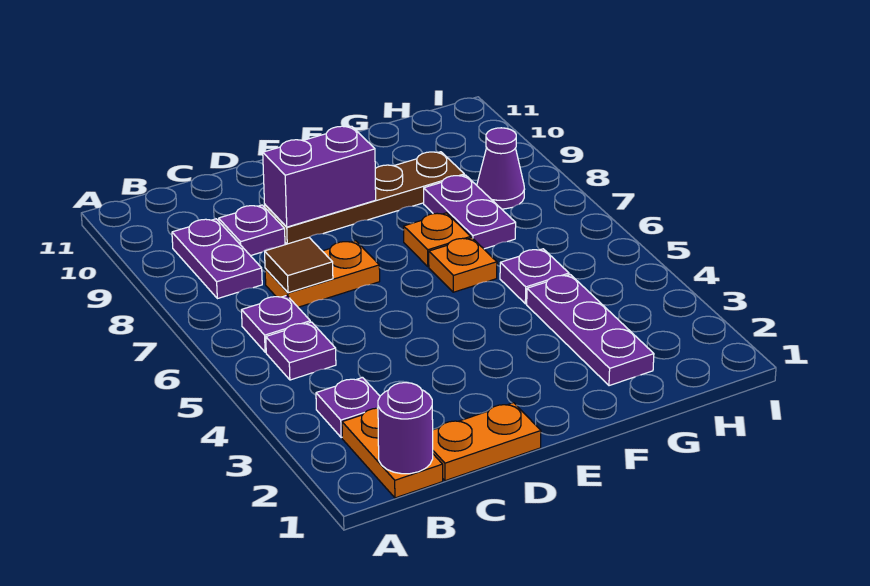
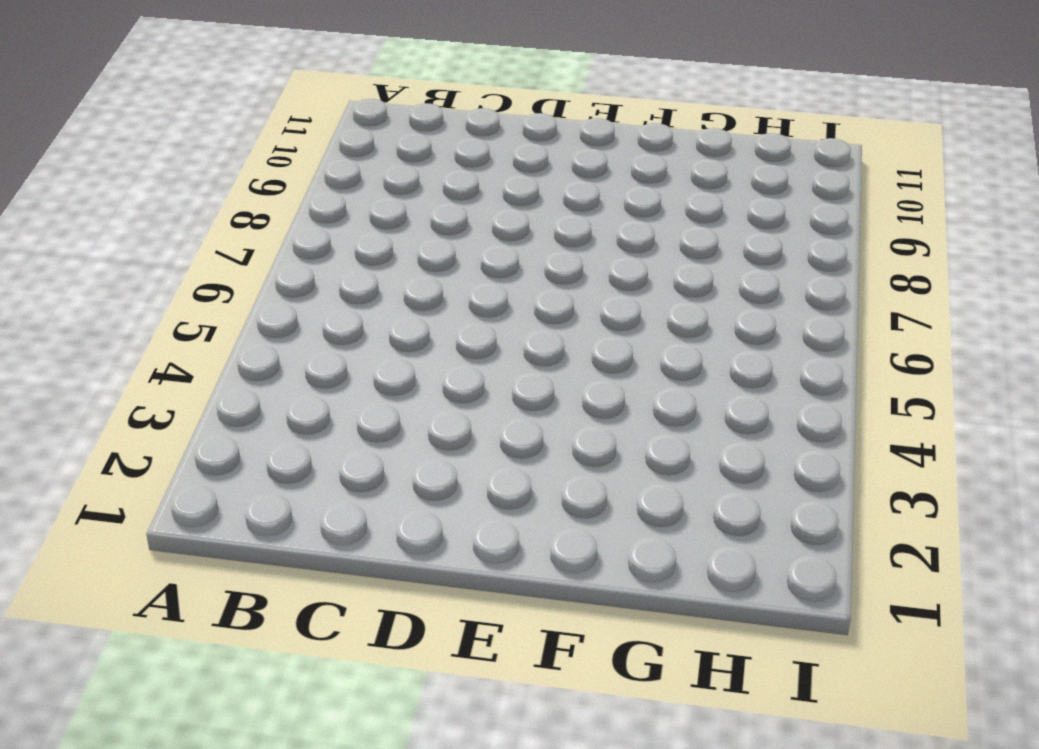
none -> orange 1x2 plate [342,408,443,498]
none -> purple 1x1 plate [316,378,380,438]
none -> purple 1x1 plate [266,322,336,380]

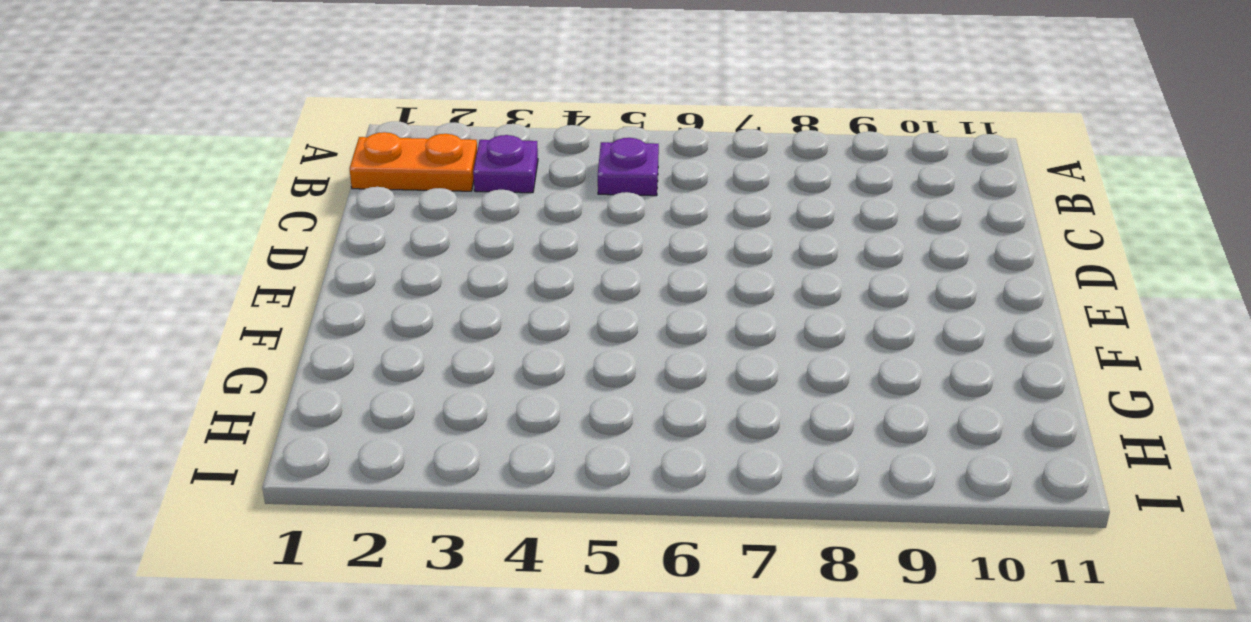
none -> purple 1x1 plate [242,295,310,352]
none -> purple 1x2 plate [172,219,262,299]
none -> orange 1x2 plate [433,403,541,481]

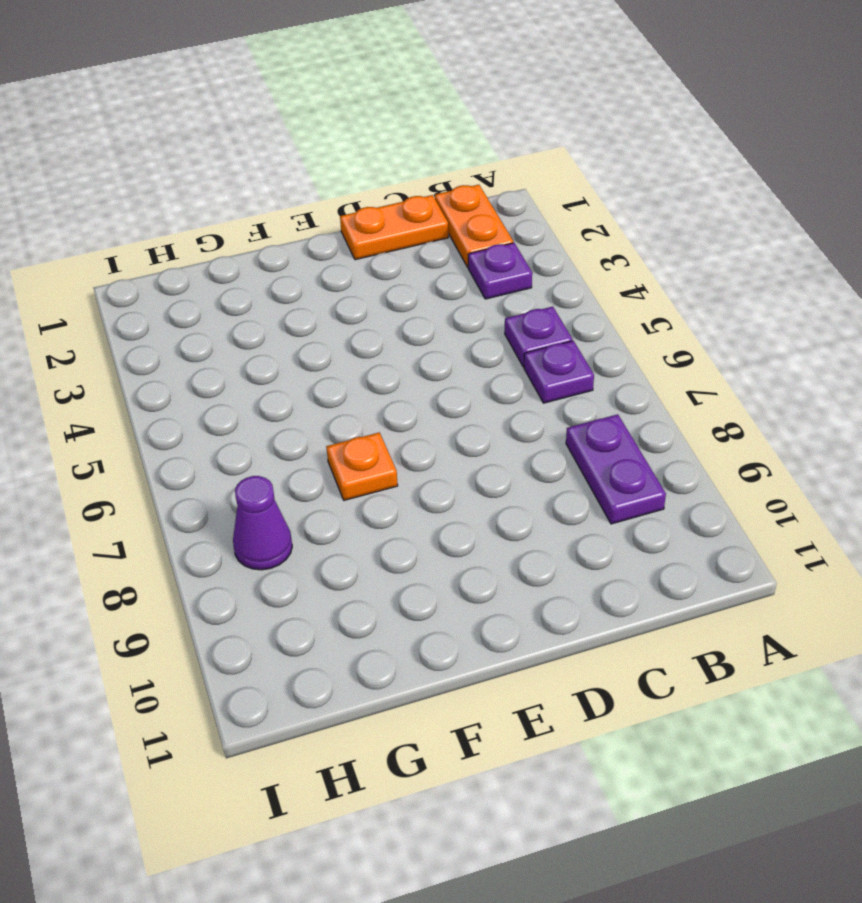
none -> orange 1x2 plate [265,241,380,307]
none -> purple 1x1 plate [219,205,285,256]
none -> brown 1x4 plate [265,152,464,244]

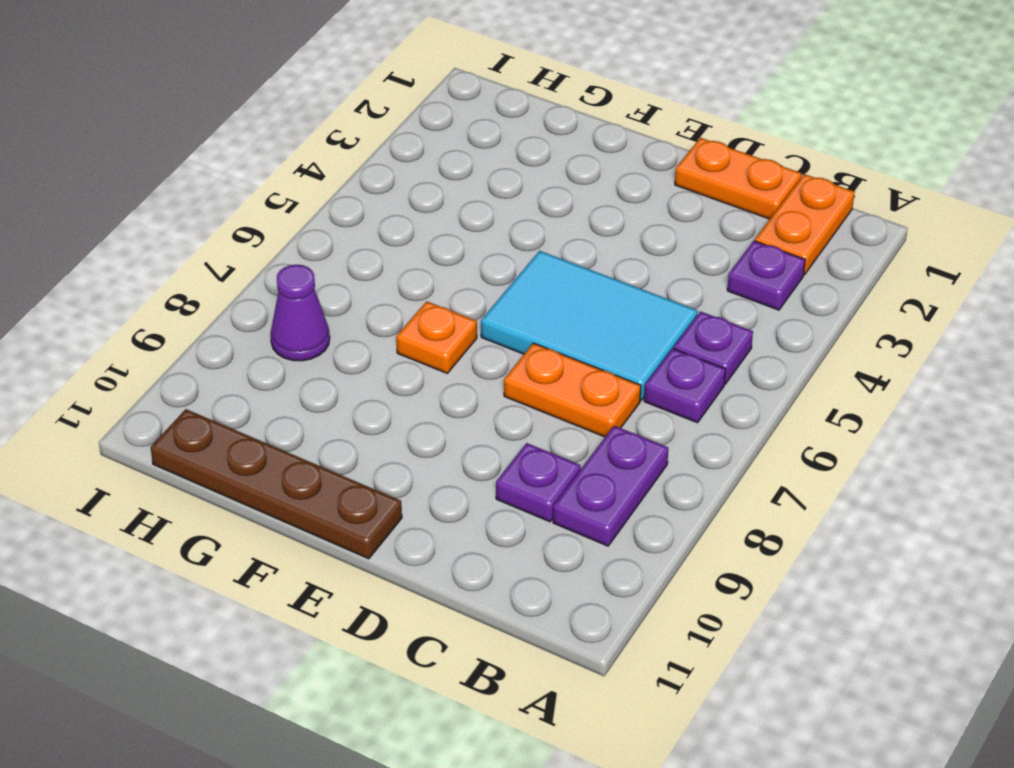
cyan 2x3 tile [481,251,698,400] -> none
brown 1x4 plate [150,409,402,559] -> brown 1x4 plate moved to [265,152,464,244]
none -> orange 1x1 plate [429,238,497,292]
none -> purple 1x3 plate [527,275,654,386]
none -> purple 1x1 plate [500,249,569,304]

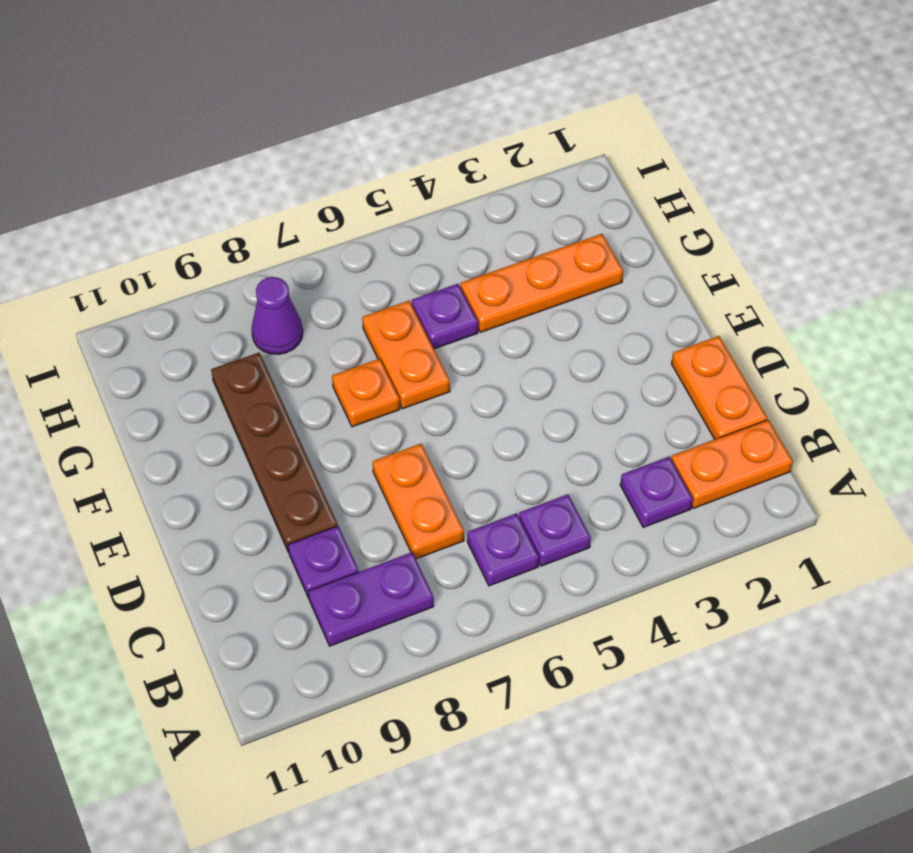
orange 1x2 plate [362,301,450,409] -> orange 1x1 plate [429,238,497,292]
orange 1x3 plate [461,234,623,332] -> purple 1x3 plate [527,275,654,386]
none -> purple 1x2 plate [424,175,516,249]
none -> purple 1x1 round brick [378,383,433,474]
none -> brown 1x1 tile [265,238,333,293]

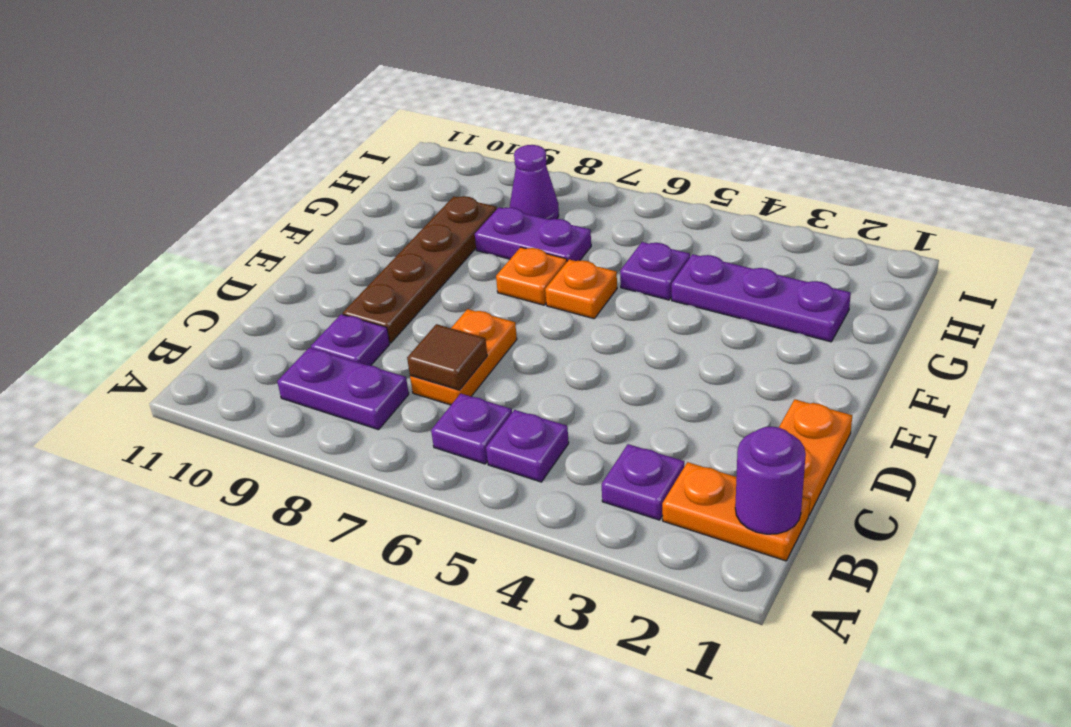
none -> purple 1x2 brick [263,126,376,227]

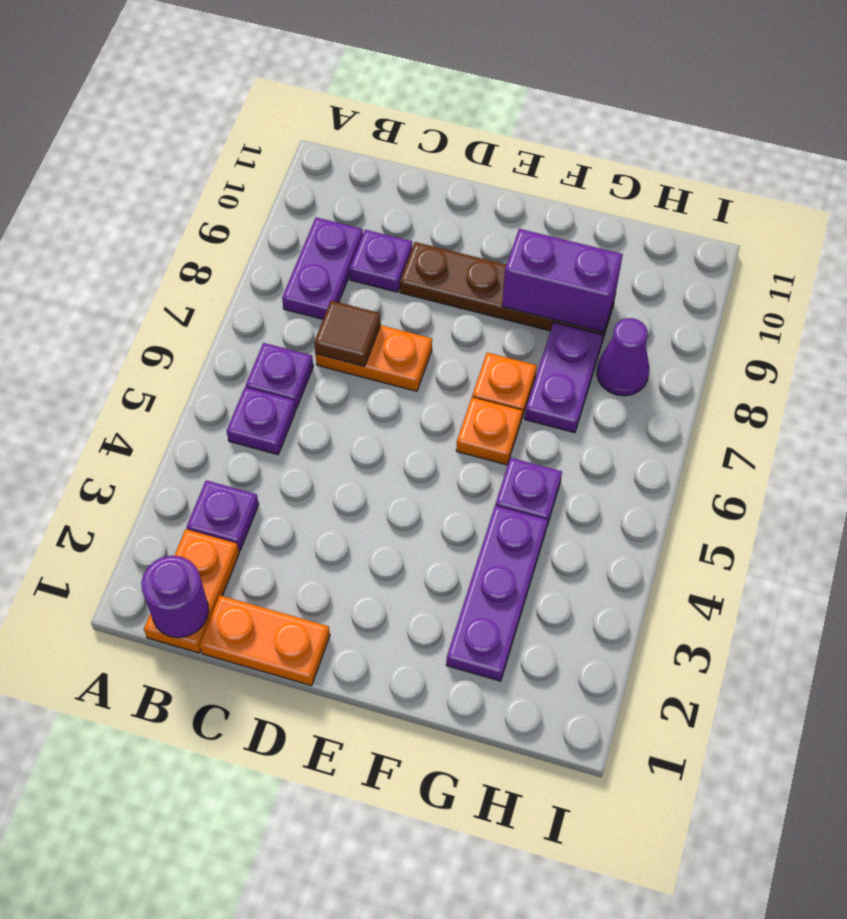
purple 1x2 brick [502,229,623,332] -> purple 1x2 brick moved to [263,126,376,227]

